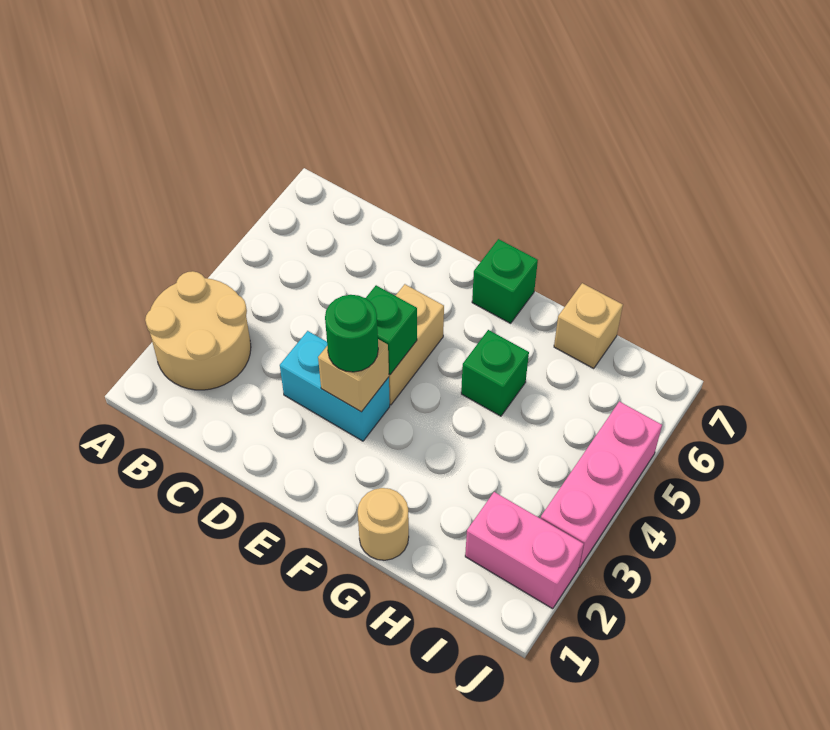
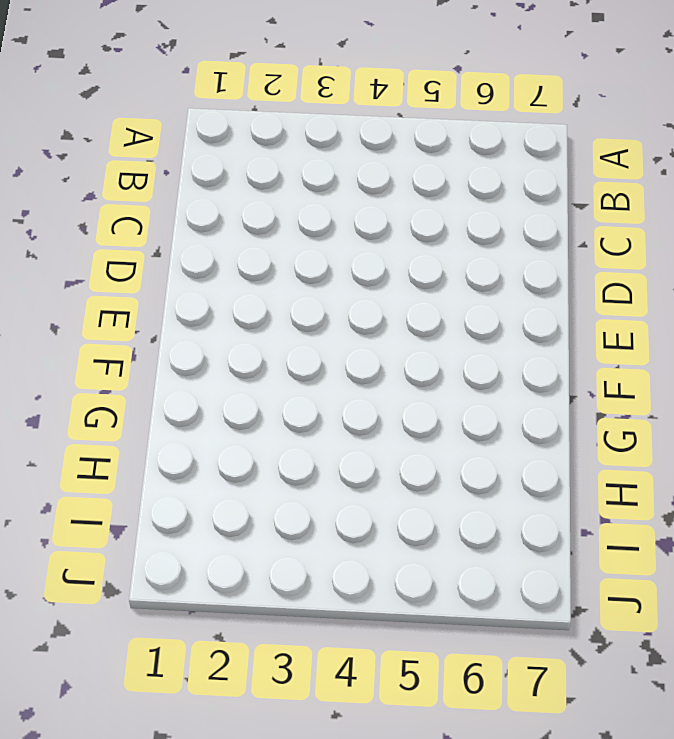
none -> tan 2x2 round brick [145,271,251,390]
none -> cyan 1x2 brick [280,331,390,441]
none -> tan 1x2 brick [389,284,444,405]

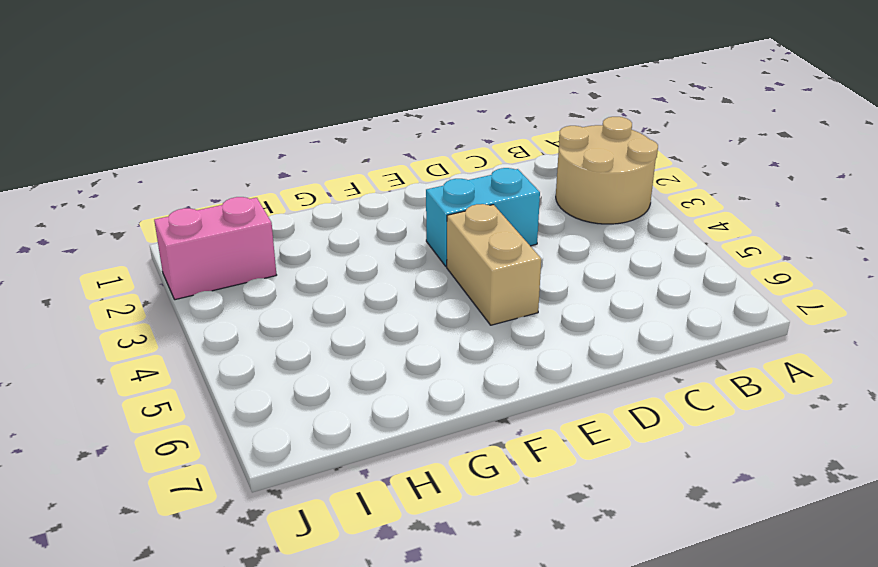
none -> green 1x1 brick [472,239,538,323]
none -> tan 1x1 round brick [358,488,409,560]
none -> green 1x1 brick [461,330,529,416]

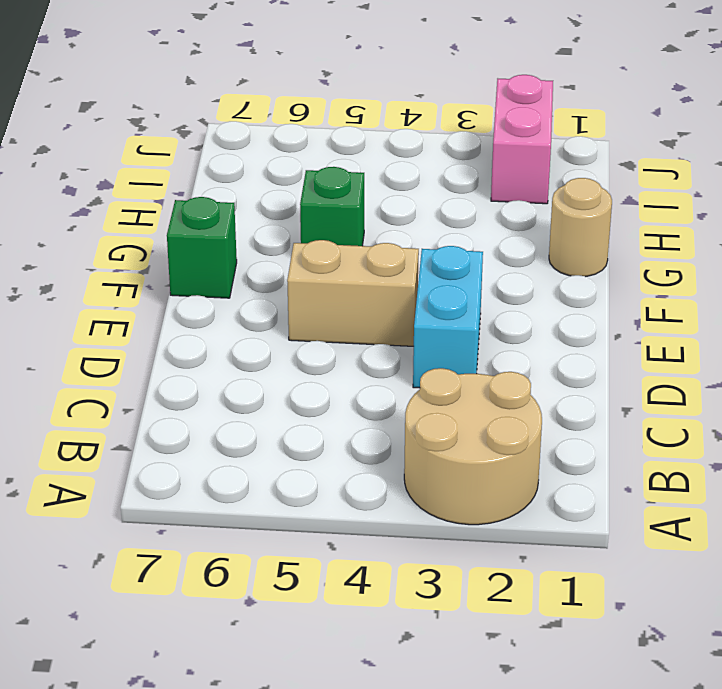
none -> tan 1x1 brick [554,283,623,369]
none -> pink 1x3 brick [541,401,662,568]
none -> tan 1x1 brick [318,339,389,412]

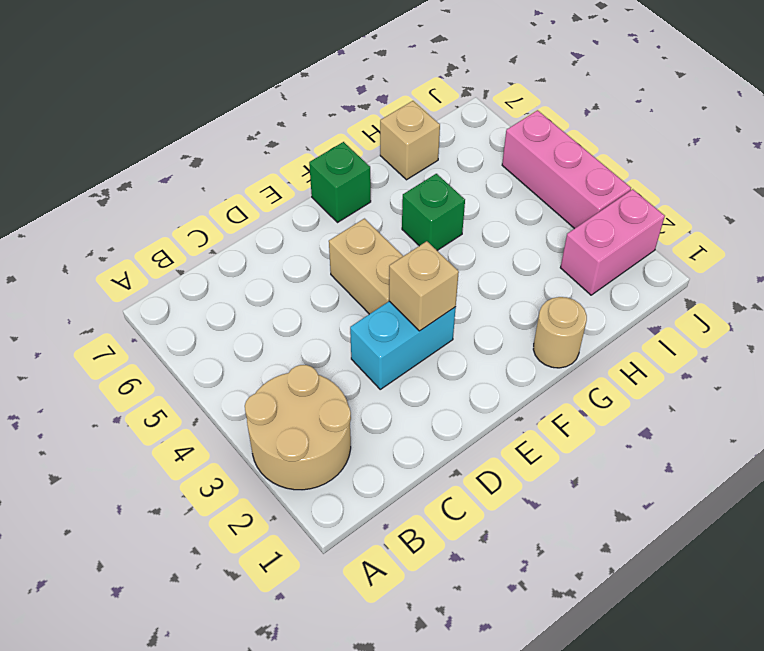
none -> green 1x1 brick [366,285,417,375]
none -> green 1x1 round brick [325,295,378,372]

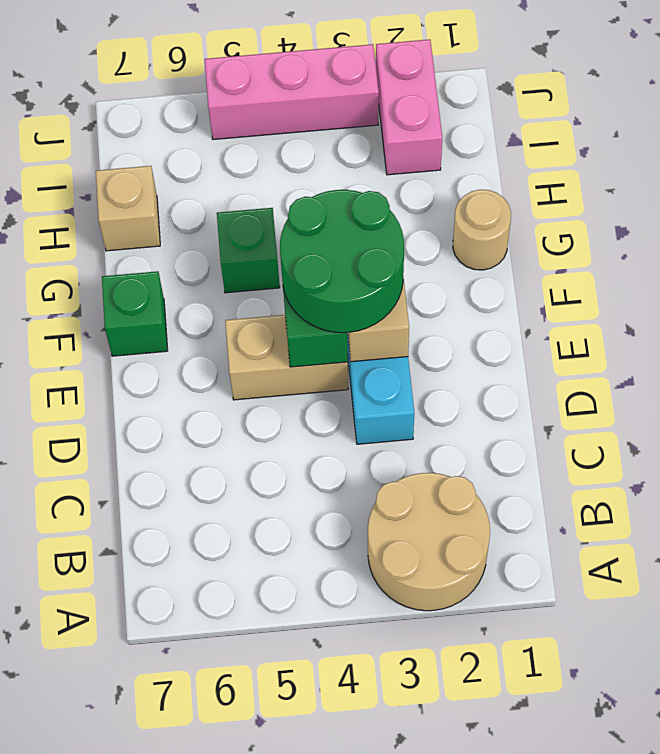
green 2x2 round brick [280,190,404,333] -> green 1x1 round brick [325,295,378,372]

